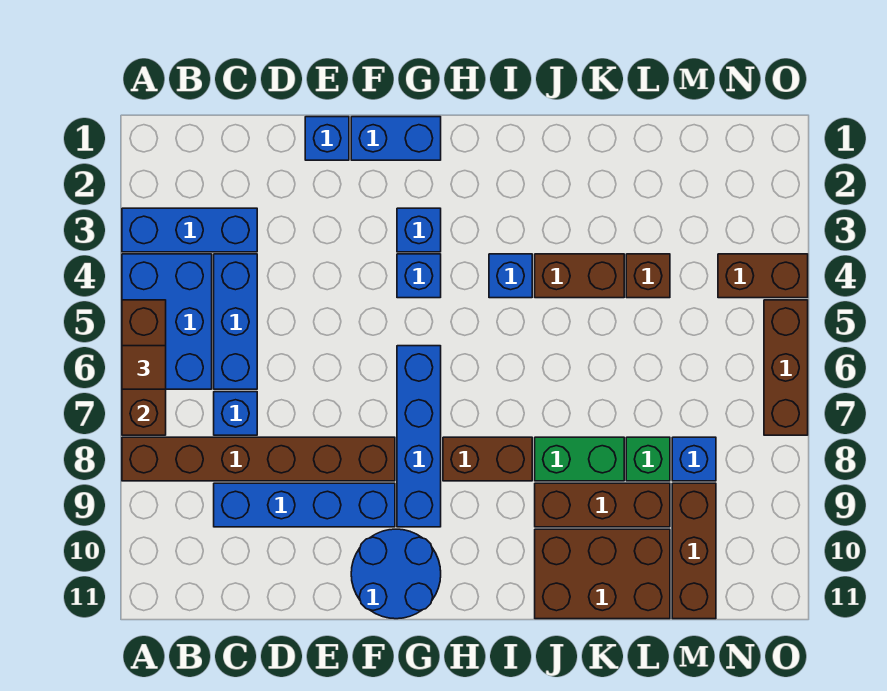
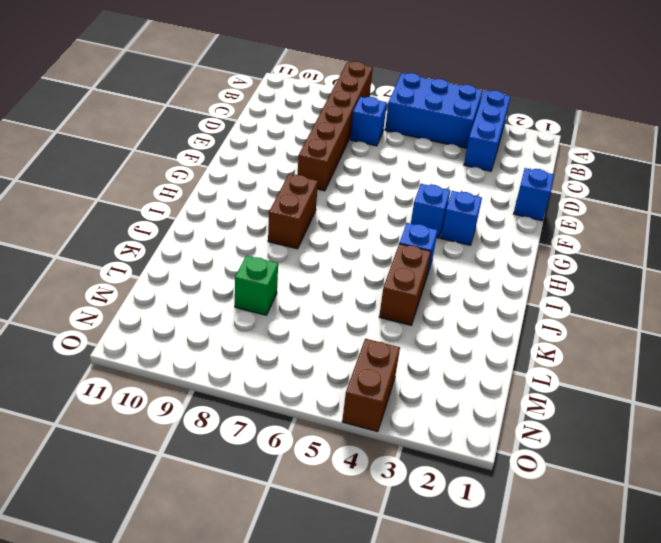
none -> blue 1x3 brick [214,254,257,389]
none -> blue 1x4 brick [214,483,395,527]
none -> blue 1x2 brick [351,117,441,160]

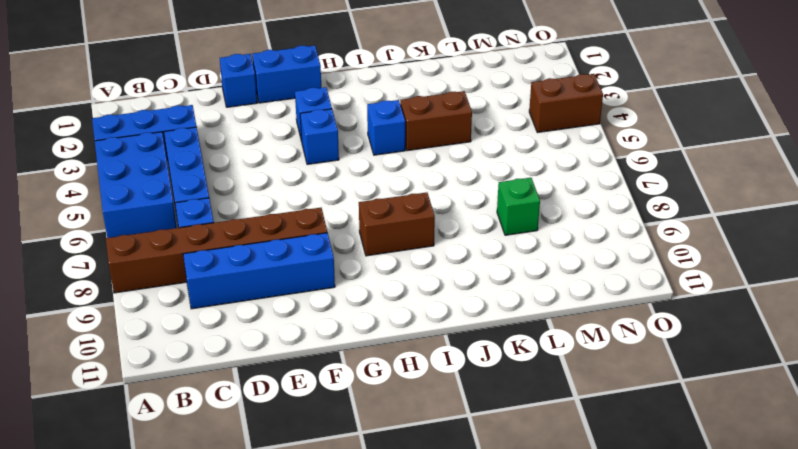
none -> blue 2x2 round brick [351,529,441,619]
none -> blue 1x4 brick [397,346,441,527]
none -> green 1x2 brick [535,437,624,481]

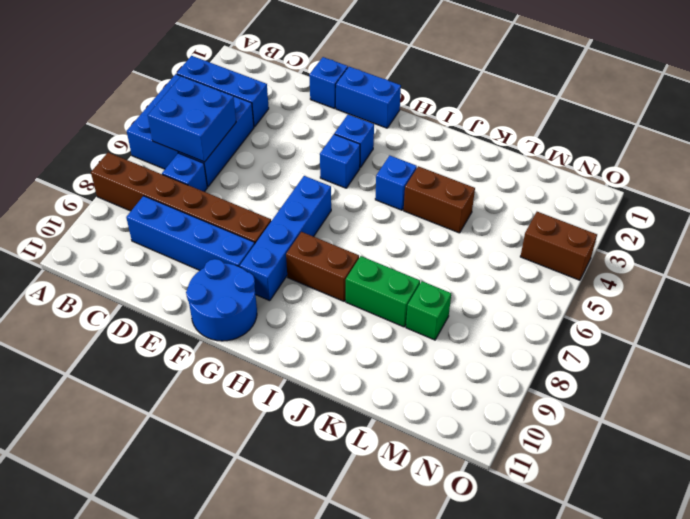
blue 2x2 brick [148,76,236,162] -> none
none -> brown 1x3 brick [535,483,670,527]
none -> brown 2x3 brick [535,529,670,619]
none -> brown 1x1 brick [626,254,670,298]

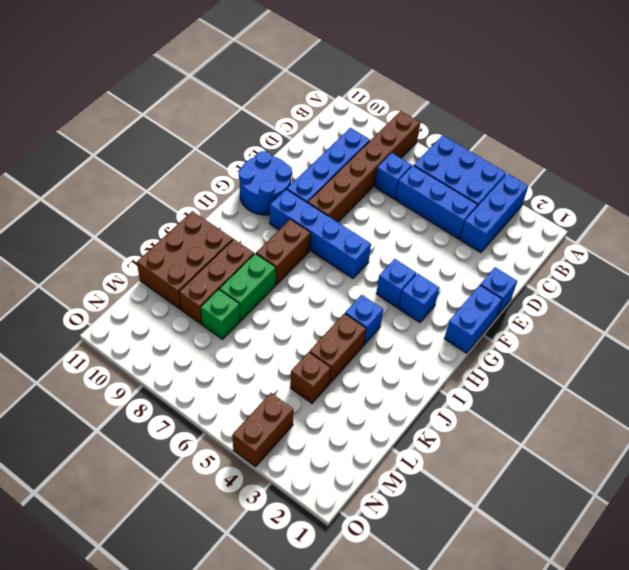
none -> blue 1x1 brick [672,437,716,481]
none -> brown 1x3 brick [672,483,716,619]
none -> brown 1x3 brick [764,300,808,435]

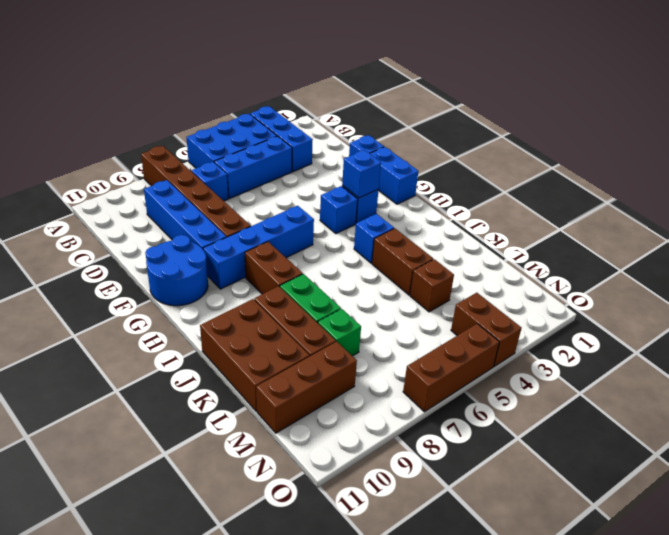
blue 1x1 brick [342,150,381,198] -> blue 1x1 brick moved to [672,437,716,481]
none -> brown 1x3 brick [122,300,166,435]
none -> brown 1x1 tile [122,346,166,389]

